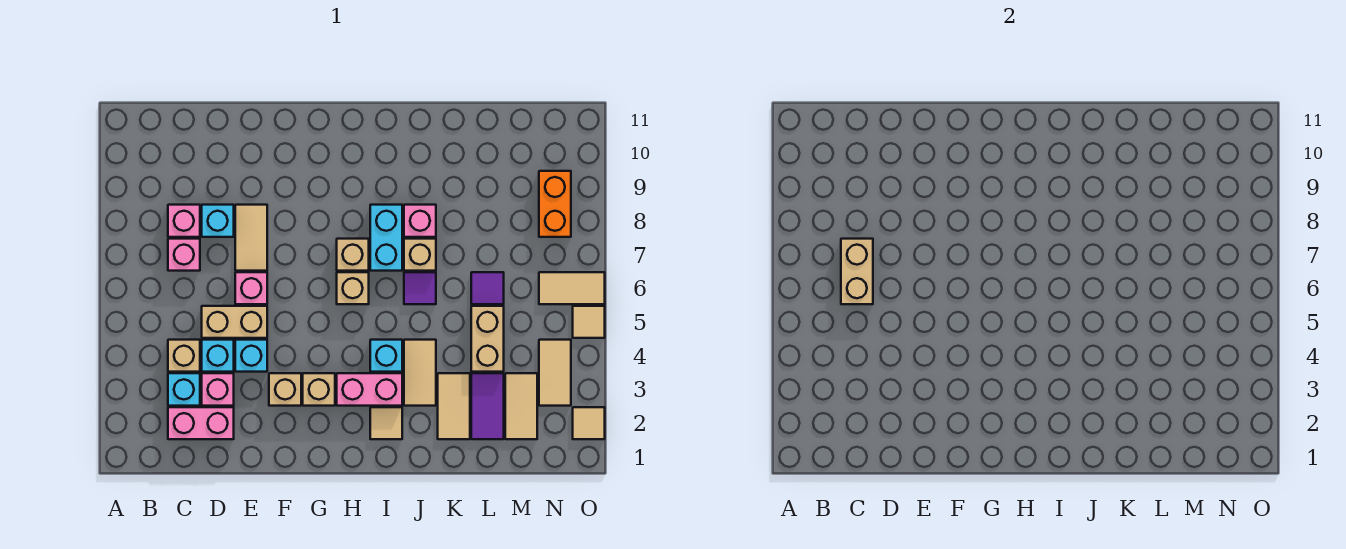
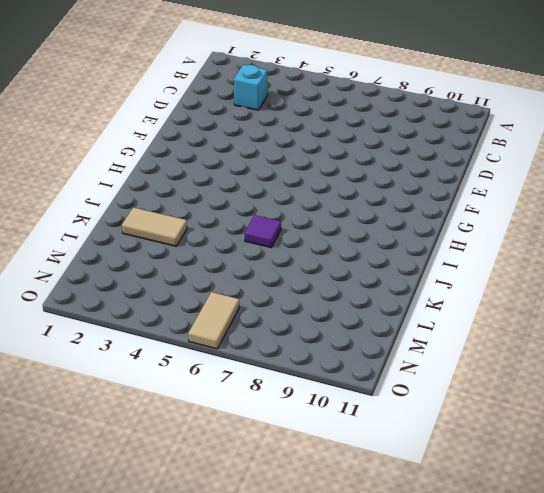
none -> pink 1x2 brick [168,407,234,439]
none -> tan 1x1 brick [168,340,200,372]
none -> pink 1x1 brick [168,239,200,271]
none -> pink 1x1 brick [168,205,200,237]

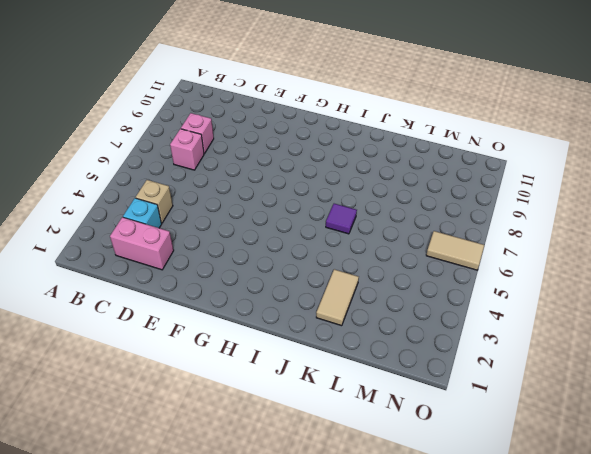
none -> pink 1x1 brick [202,373,234,406]
none -> cyan 1x1 brick [202,340,234,372]
none -> tan 1x2 brick [202,306,267,338]
none -> cyan 1x1 brick [202,205,234,237]

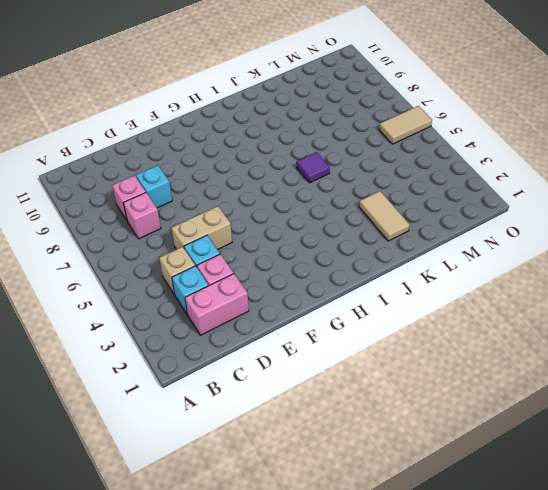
none -> cyan 1x1 brick [235,340,267,372]
none -> pink 1x1 brick [235,272,267,304]
none -> tan 1x2 tile [235,205,267,271]
none -> tan 1x1 brick [269,373,301,406]

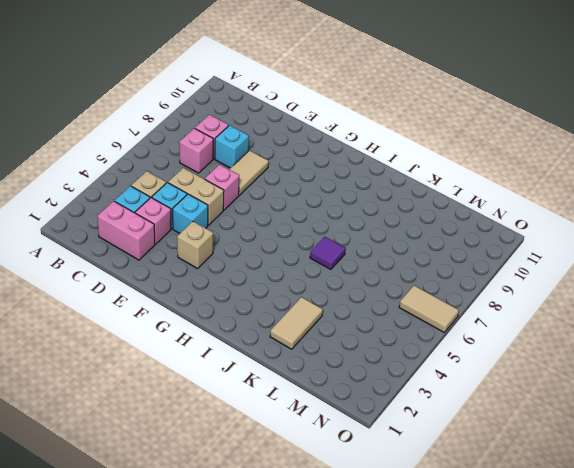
none -> tan 1x1 brick [303,373,335,406]
none -> pink 1x2 brick [337,373,402,406]
none -> tan 1x1 brick [337,272,369,304]
none -> tan 1x1 brick [337,239,369,271]

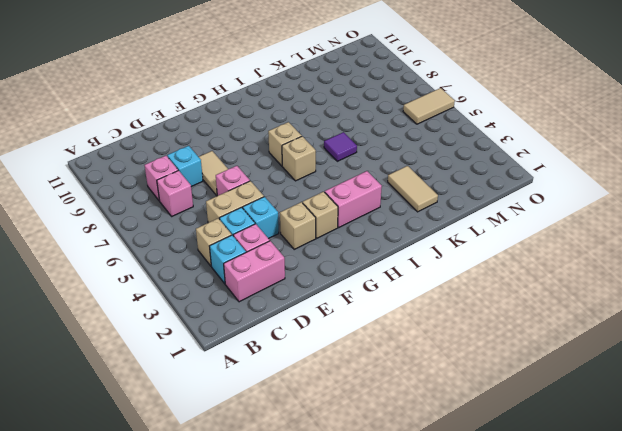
none -> tan 1x1 tile [370,407,402,439]
none -> cyan 1x1 brick [370,340,402,372]
none -> cyan 1x2 brick [370,205,402,271]
none -> tan 1x2 tile [404,340,436,406]

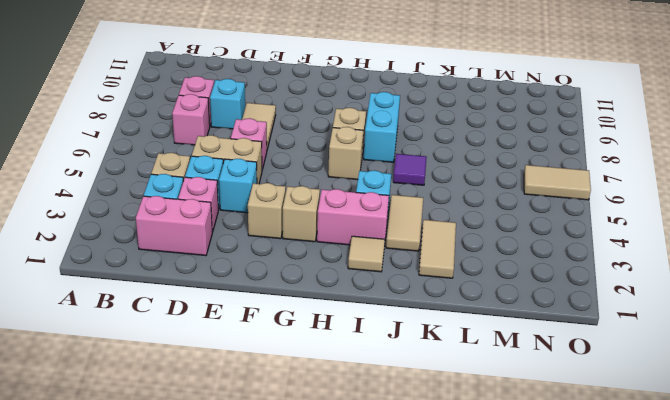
none -> tan 1x1 brick [404,239,436,271]
none -> pink 1x1 brick [404,205,436,237]
none -> purple 1x2 tile [471,373,504,439]
none -> tan 1x2 brick [471,306,504,372]

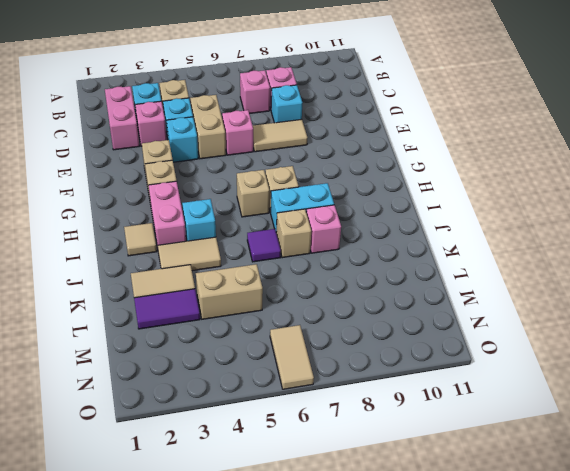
none -> purple 1x1 tile [471,272,504,304]
none -> tan 1x2 tile [505,373,537,439]
none -> tan 1x2 tile [539,340,571,406]
none -> orange 1x2 brick [539,171,571,237]

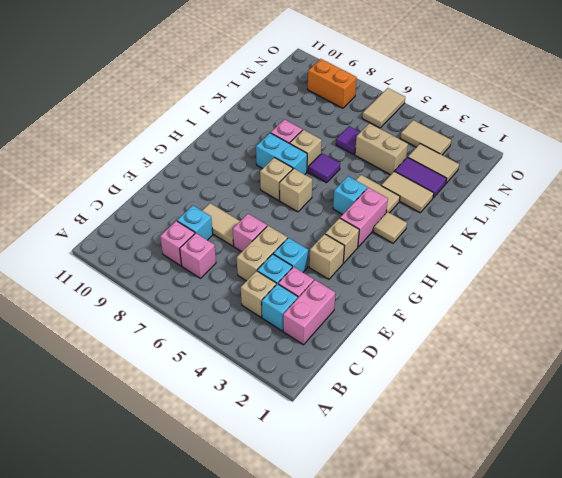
none -> tan 1x1 tile [573,407,605,439]
none -> tan 1x1 tile [573,306,605,338]
none -> tan 1x2 brick [841,239,873,304]

